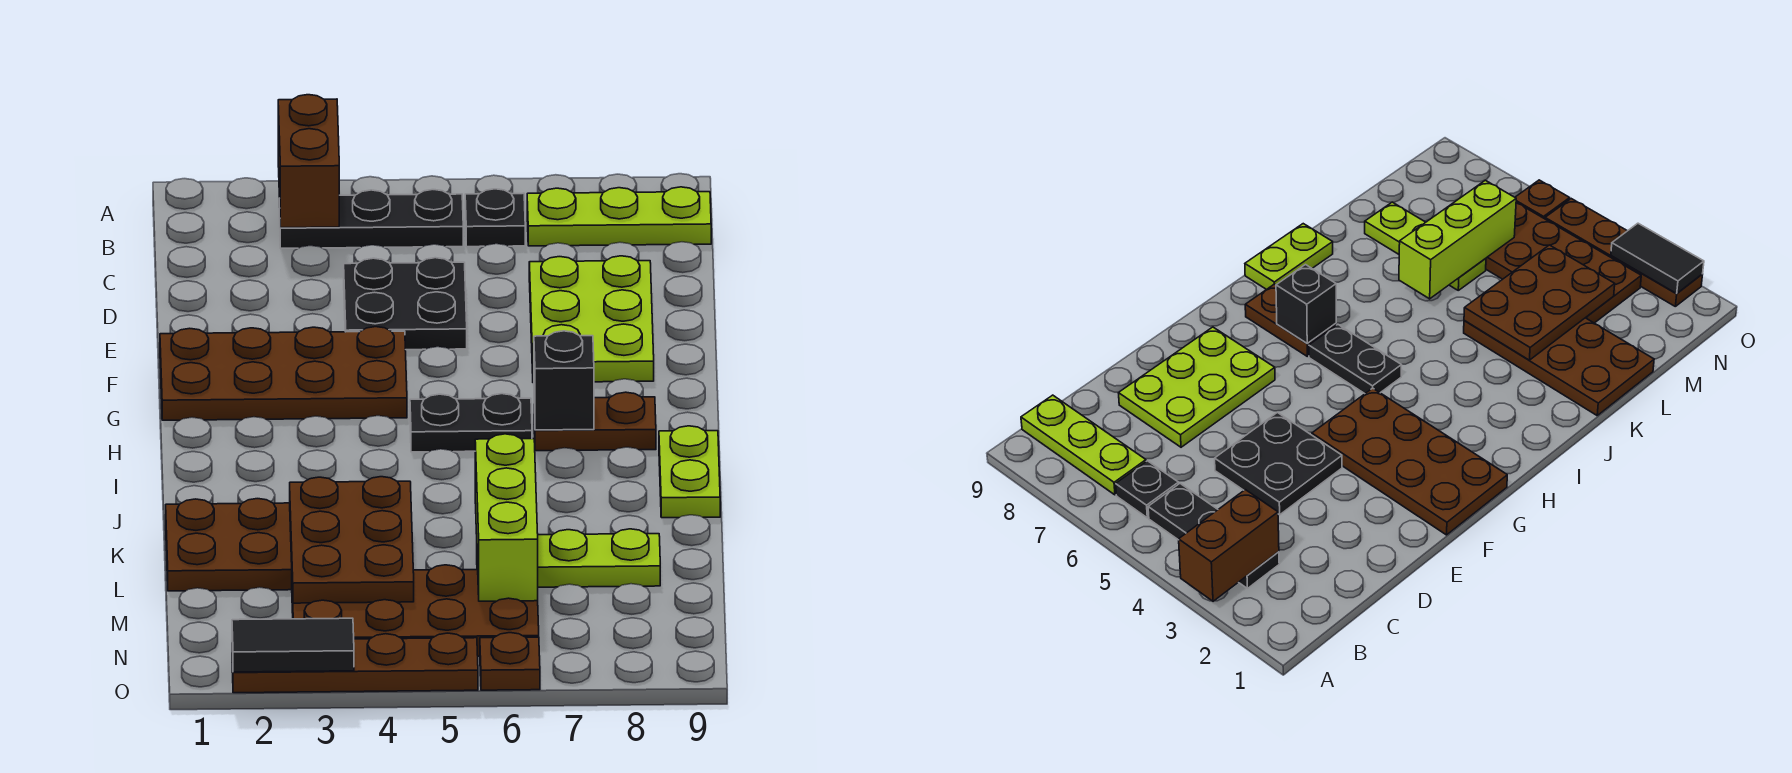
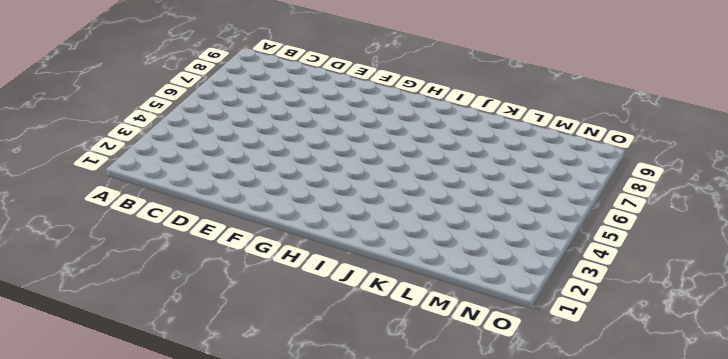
none -> black 1x3 plate [279,190,463,248]
none -> black 1x1 plate [465,189,525,247]
none -> lime 1x3 plate [527,187,711,246]

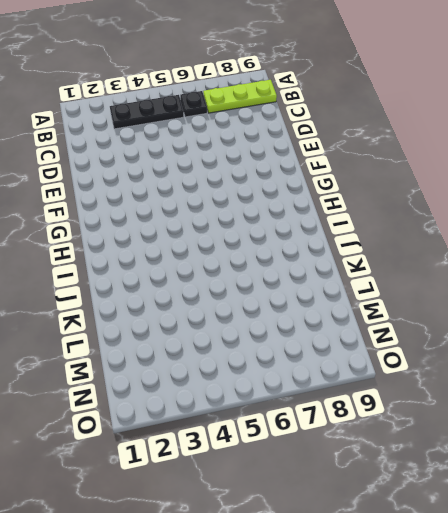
none -> black 2x2 plate [344,258,467,350]
none -> lime 2x3 plate [529,256,654,383]
none -> brown 2x4 plate [160,327,407,420]

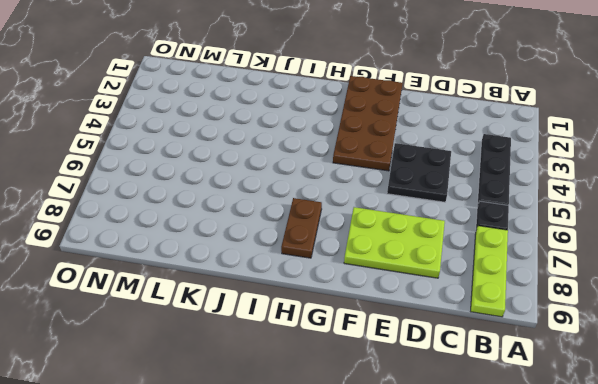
none -> black 1x2 plate [410,394,532,452]
none -> lime 1x2 plate [659,426,720,518]
none -> brown 2x4 plate [166,499,292,591]

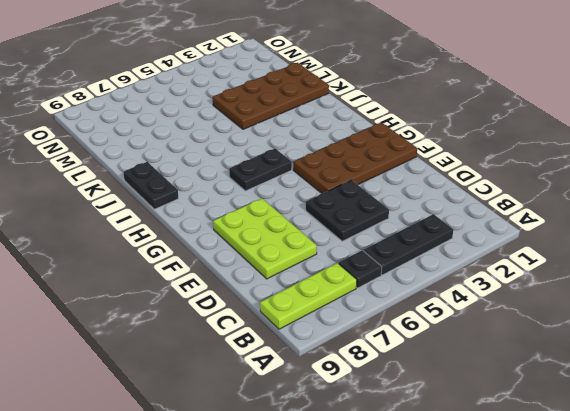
black 1x2 plate [123,162,178,209] -> lime 1x2 plate [659,426,720,518]
none -> brown 1x2 plate [534,392,656,451]
none -> lime 1x3 plate [477,529,660,587]
none -> brown 2x4 plate [292,565,539,656]

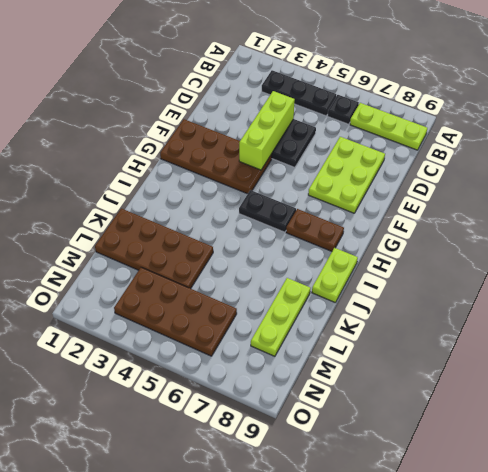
lime 1x3 brick [239,91,295,170] -> lime 1x3 brick moved to [475,434,538,601]
lime 1x3 plate [251,278,310,356] -> lime 1x3 plate turned to [477,529,660,587]
none -> brown 1x4 plate [232,633,478,693]
none -> brown 1x1 plate [480,633,540,690]
none -> brown 1x2 brick [278,95,339,228]

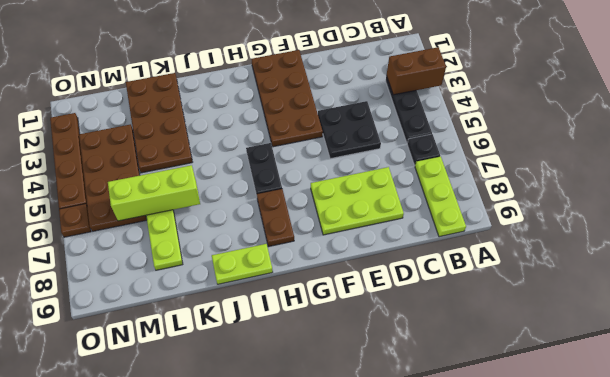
none -> black 1x1 brick [534,331,594,430]
none -> brown 2x3 plate [290,477,414,603]
none -> black 1x2 tile [232,618,354,672]

